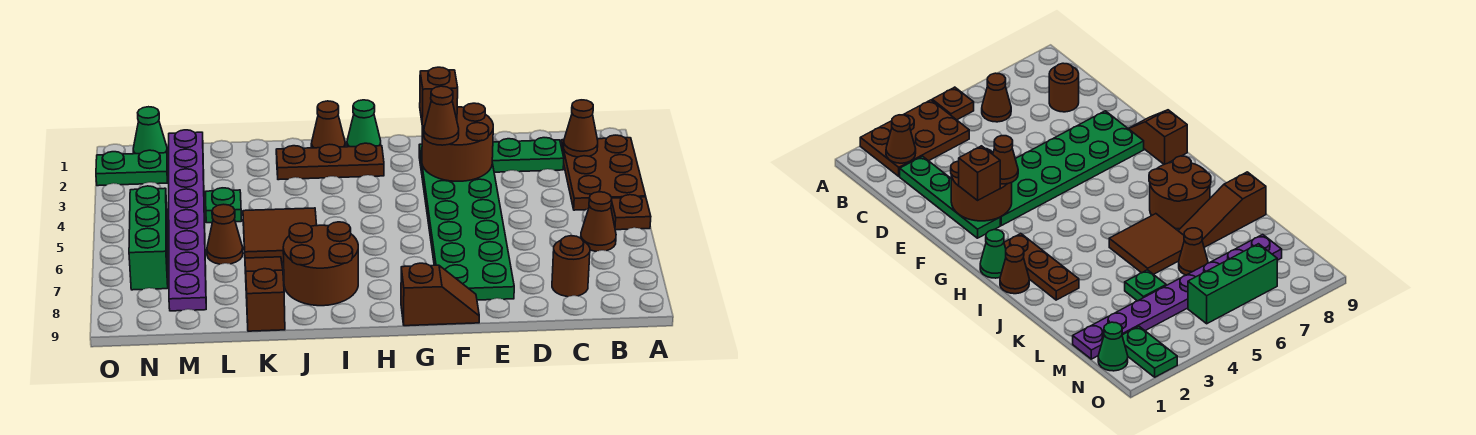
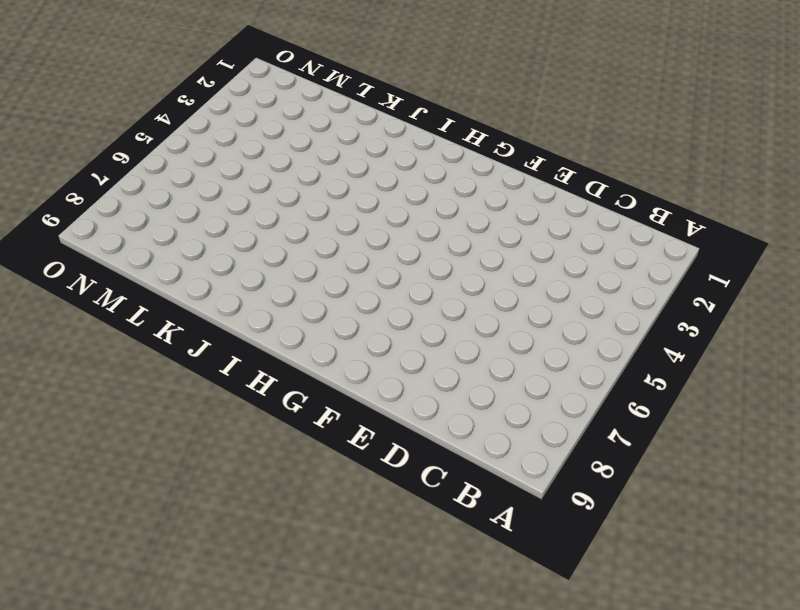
none -> brown 2x3 plate [561,135,646,210]
none -> brown 1x1 plate [611,195,651,230]
none -> brown 1x1 cone [581,192,616,251]

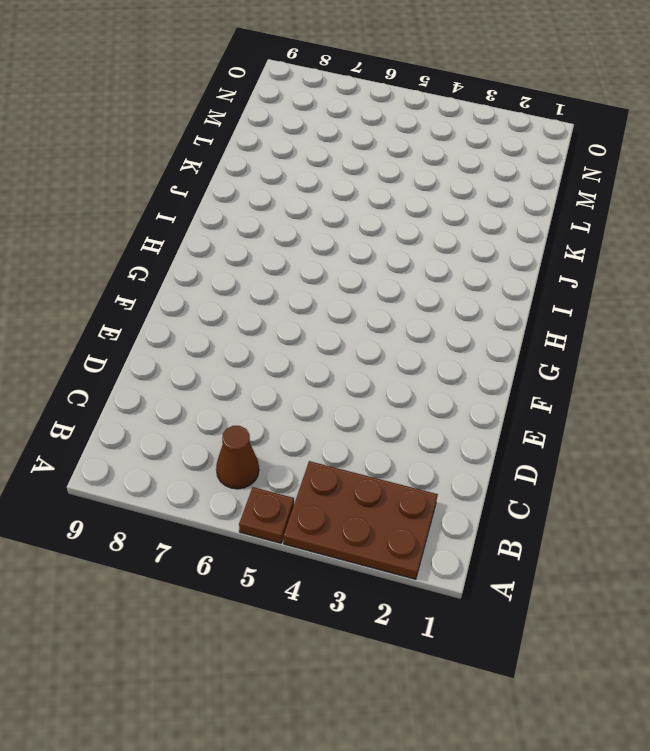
none -> green 1x4 plate [419,138,564,173]
none -> brown 1x1 round brick [552,236,590,297]
none -> green 2x6 plate [422,163,514,300]

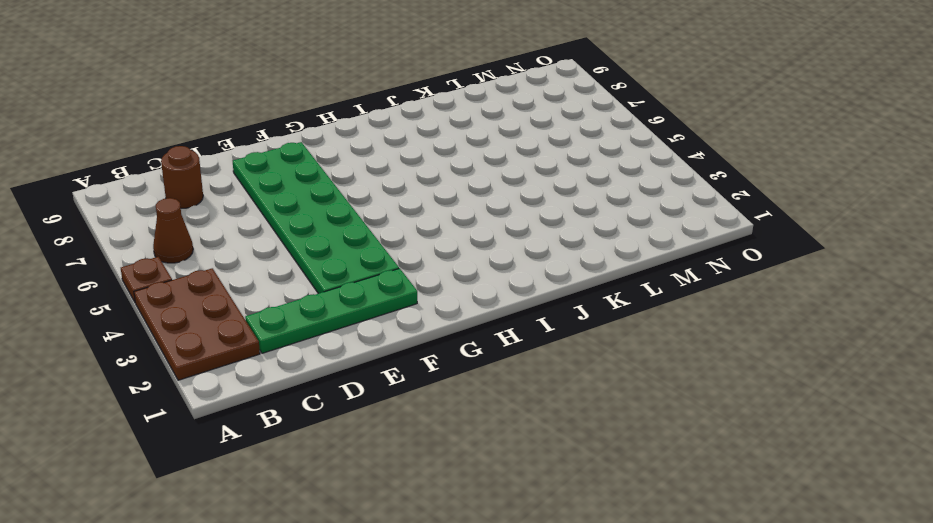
none -> brown 1x2 slope [401,263,479,326]
none -> green 1x1 cone [347,100,381,147]
none -> brown 1x3 plate [276,143,384,180]

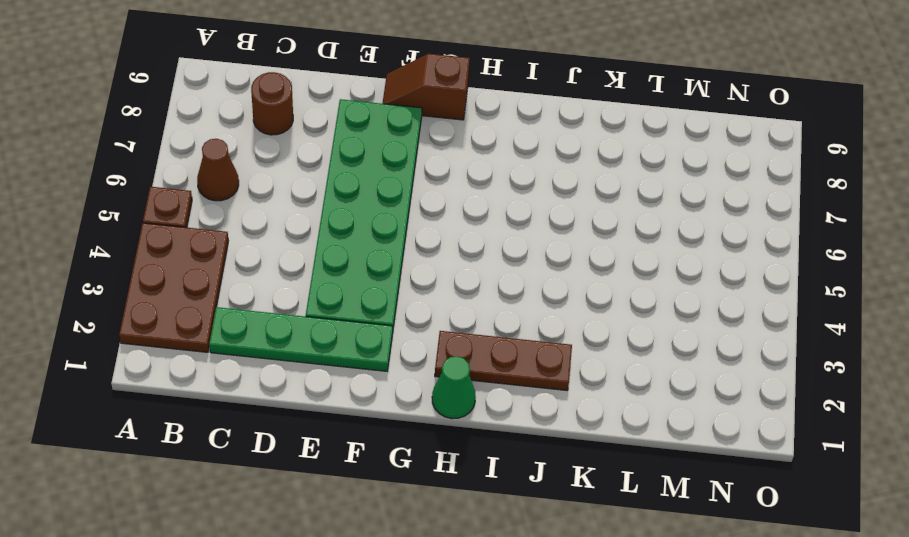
none -> brown 1x1 cone [311,101,345,148]
none -> brown 2x2 round brick [283,222,358,306]
none -> brown 2x2 tile [243,208,317,263]

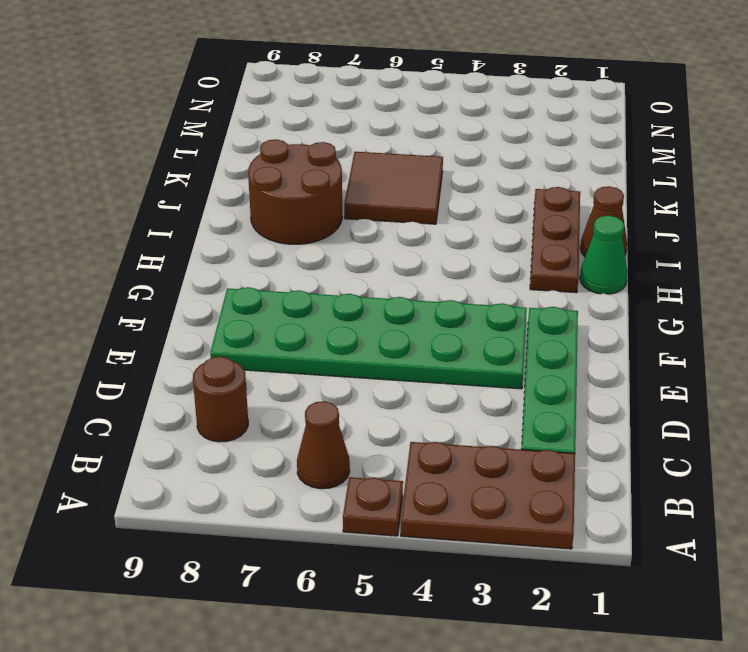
none -> brown 1x2 slope [401,263,479,326]
none -> brown 1x3 slope [245,257,285,331]
none -> green 1x1 plate [206,188,242,223]

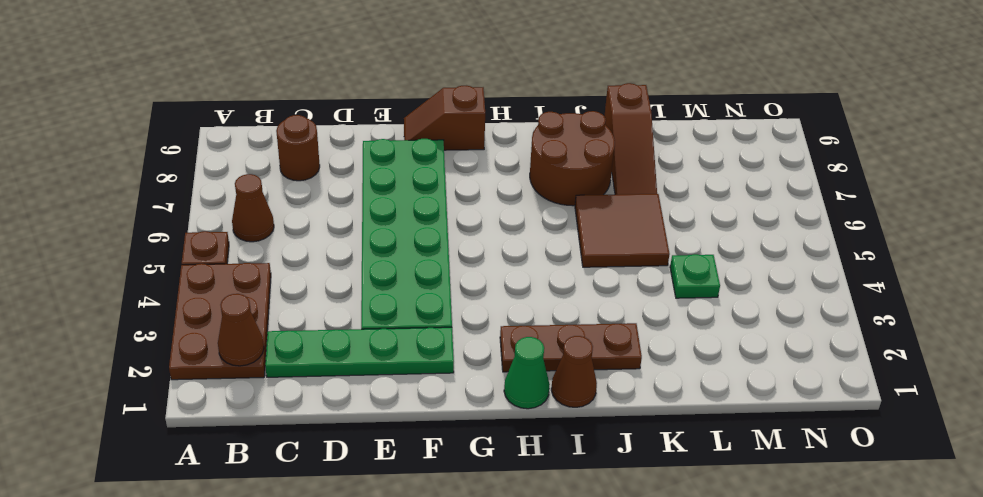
none -> brown 1x1 cone [207,204,243,264]
none -> purple 1x8 plate [169,130,206,311]
none -> green 1x1 cone [133,107,167,154]

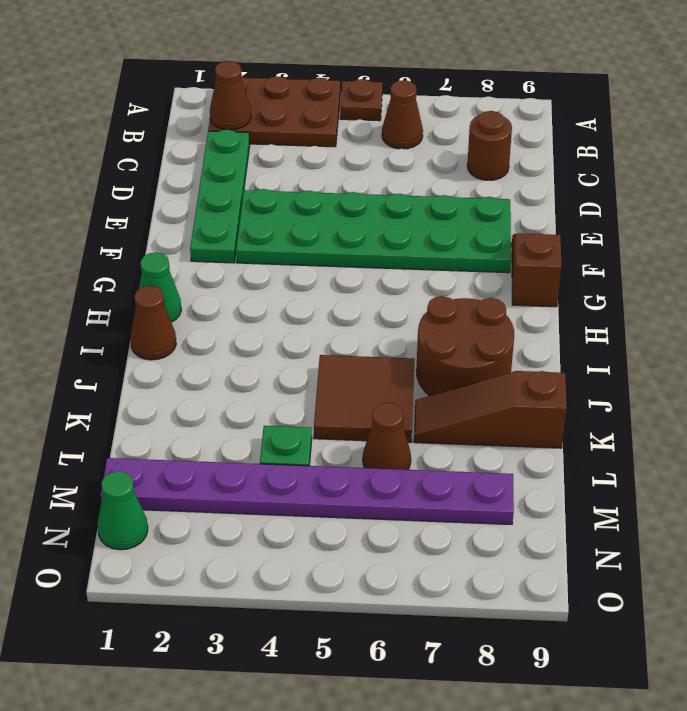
none -> brown 1x3 plate [276,143,384,180]
none -> green 1x2 plate [96,150,168,186]
none -> green 1x3 brick [129,186,168,290]

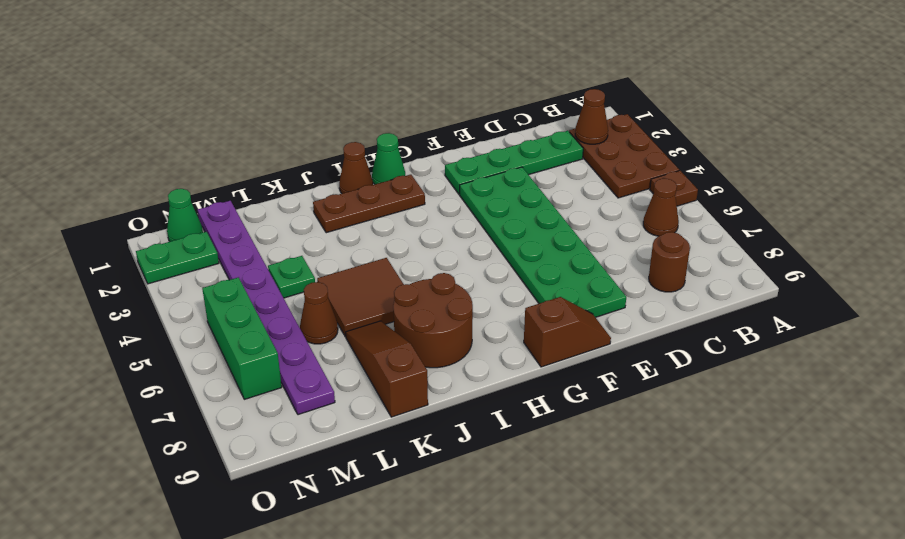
none -> brown 2x2 round brick [422,103,493,181]
none -> brown 1x1 brick [420,67,458,126]
none -> brown 1x1 cone [424,86,459,145]

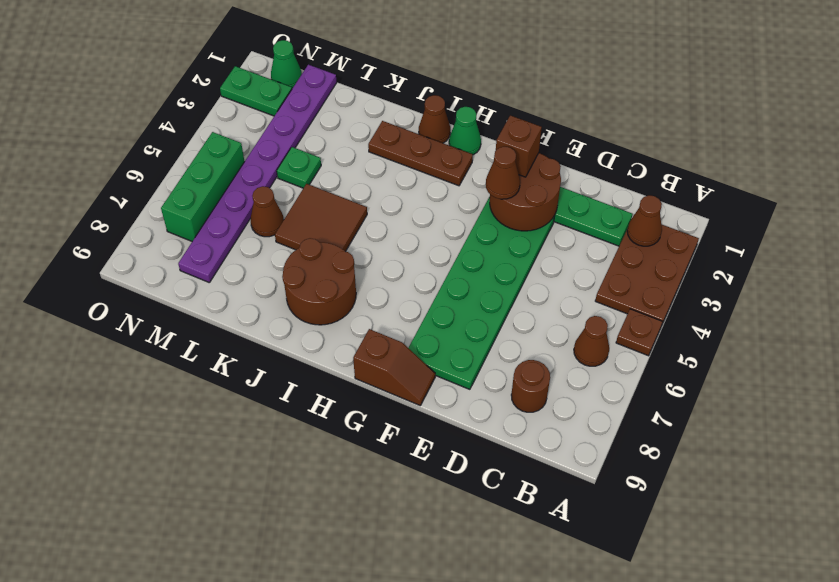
none -> brown 1x3 slope [245,257,285,331]

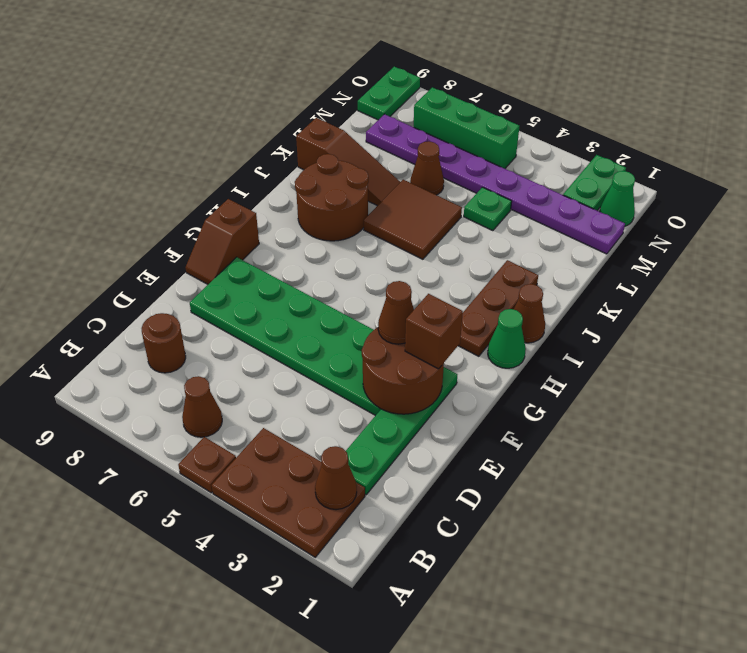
green 1x2 plate [358,67,420,120] -> none

